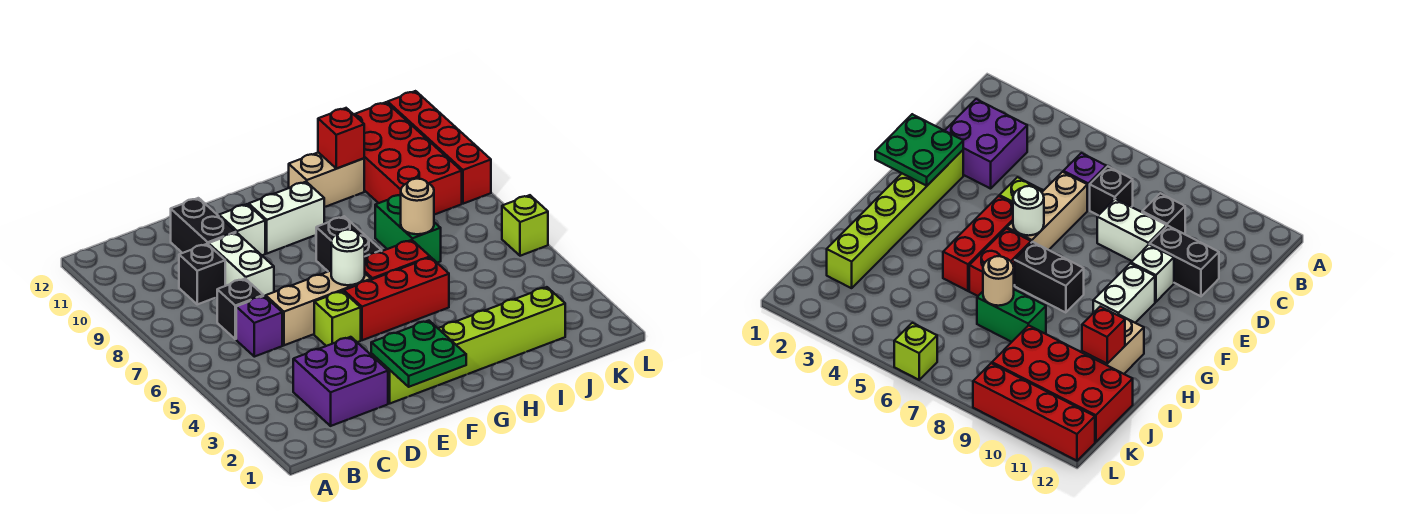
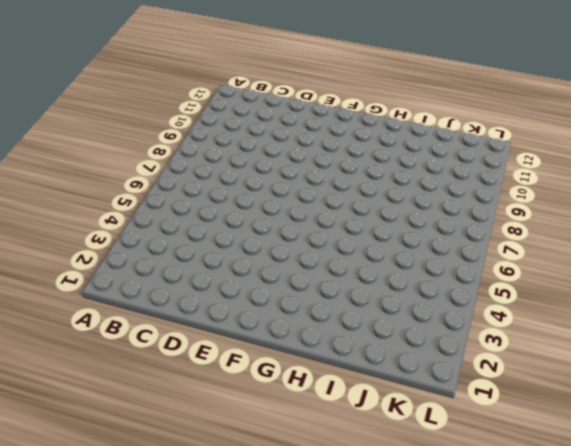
none -> purple 2x2 brick [293,337,388,426]
none -> purple 1x1 brick [236,296,282,357]
none -> black 1x1 brick [217,279,263,339]

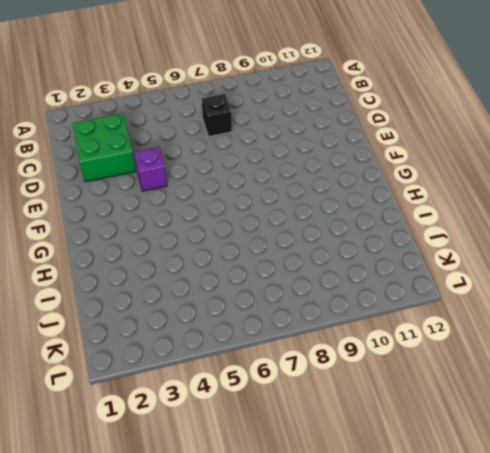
green 2x2 brick [72,113,136,182] -> purple 2x2 brick [293,337,388,426]
purple 1x1 brick [134,147,167,191] -> purple 1x1 brick moved to [236,296,282,357]
none -> black 1x1 brick [179,244,225,304]
none -> tan 1x3 brick [266,271,371,345]
none -> white 1x2 brick [209,233,274,297]

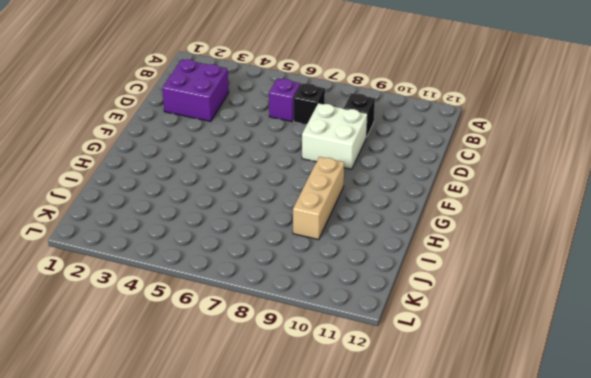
white 2x2 brick [302,103,368,169] -> white 1x2 brick [209,233,274,297]
tan 1x3 brick [293,157,344,240] -> tan 1x3 brick moved to [266,271,371,345]
none -> black 1x2 brick [171,198,236,253]
none -> lime 1x6 brick [371,287,565,403]
none -> lime 1x1 brick [314,291,361,346]

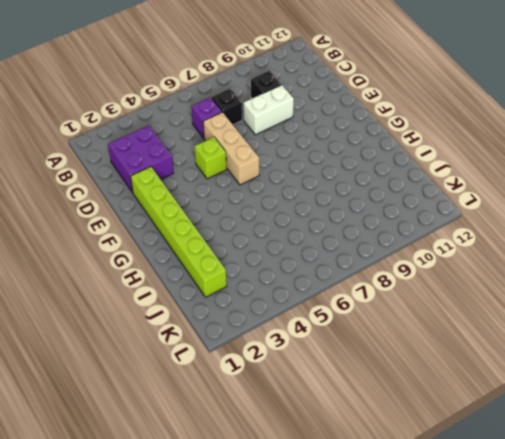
none -> black 1x2 brick [171,198,236,253]
none -> white 1x1 brick [219,204,265,255]
none -> red 1x3 brick [344,257,449,340]

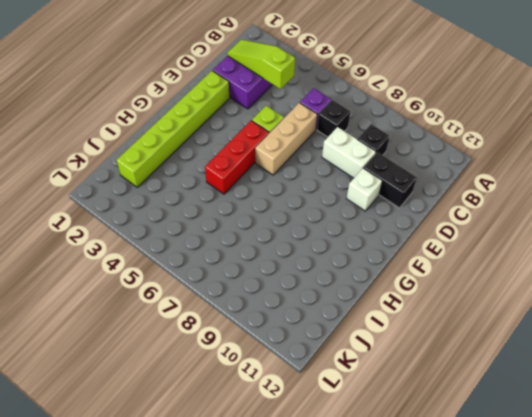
lime 1x3 slope [227,40,295,89] -> none
none -> white 1x2 brick [249,182,324,253]
none -> red 1x2 brick [365,240,430,280]
none -> black 1x2 brick [316,216,382,271]

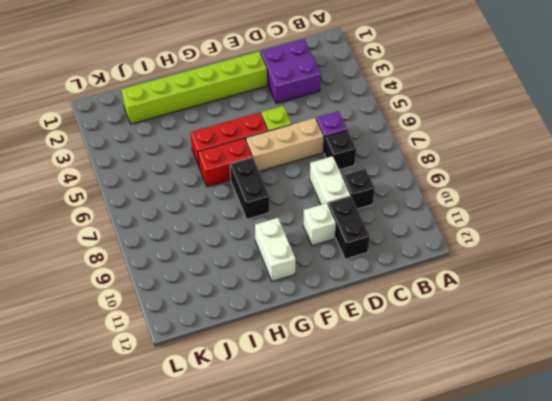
white 1x2 brick [255,218,296,282] -> white 1x2 brick turned to [249,182,324,253]
none -> tan 1x2 brick [289,152,364,207]
none -> green 1x2 brick [375,195,441,263]
none -> red 2x4 brick [354,102,462,215]

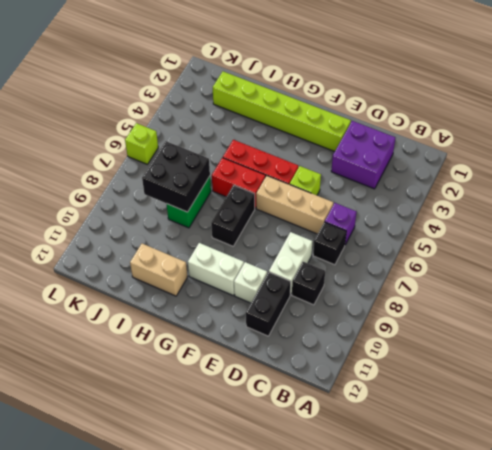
black 2x2 brick [142,141,210,212] -> tan 1x1 round brick [401,179,434,234]
none -> red 2x4 brick [354,102,462,215]
none -> red 1x4 brick [388,91,491,204]
none -> green 2x2 plate [371,321,466,387]

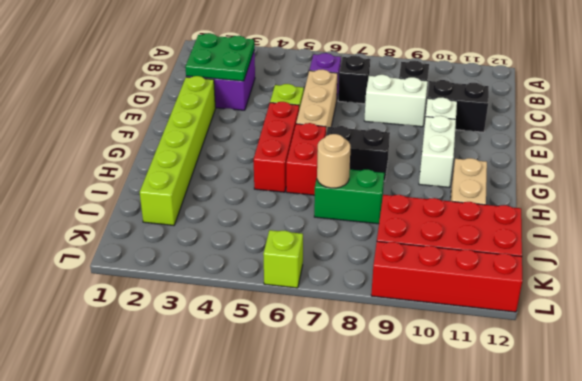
green 2x2 plate [185,33,254,81] -> green 2x2 plate moved to [371,321,466,387]
none -> white 1x1 round brick [331,230,365,285]
none -> red 1x1 brick [318,108,364,169]

